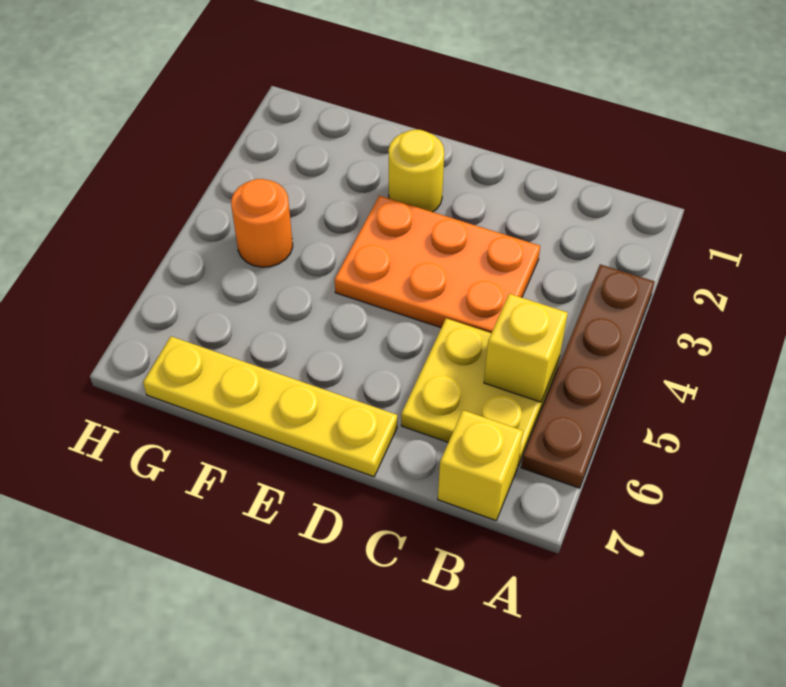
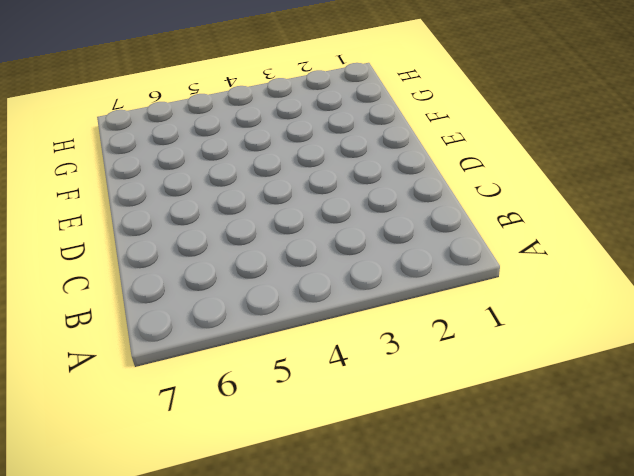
none -> brown 1x4 plate [521,264,655,488]
none -> yellow 2x2 plate [401,318,560,466]

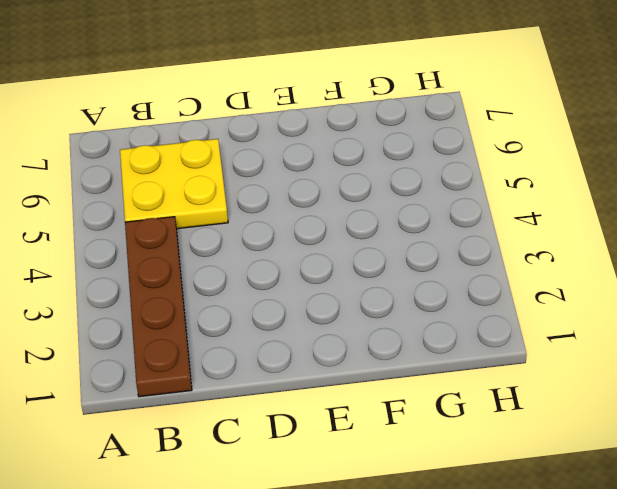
brown 1x4 plate [125,217,192,397] -> brown 1x4 plate moved to [521,264,655,488]
none -> yellow 1x1 brick [438,410,523,520]
none -> orange 2x3 plate [335,196,540,333]

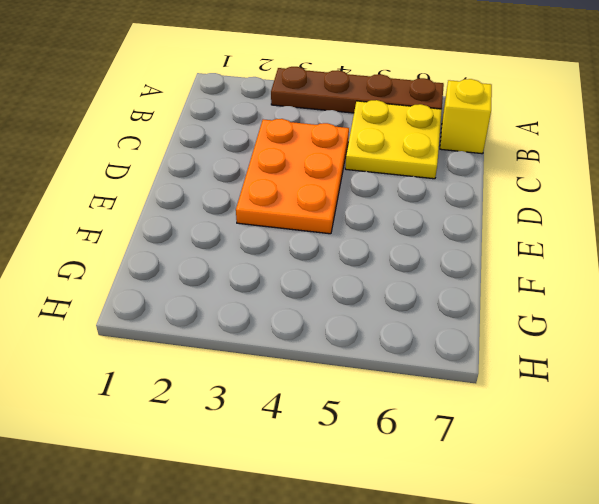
none -> yellow 1x4 plate [143,336,397,477]
none -> yellow 1x1 round brick [388,130,444,212]

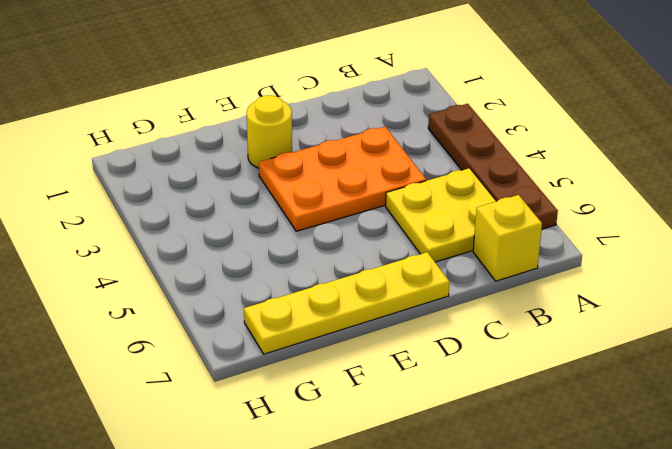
none -> orange 1x1 round brick [231,179,293,267]
none -> yellow 1x1 brick [484,294,568,402]

